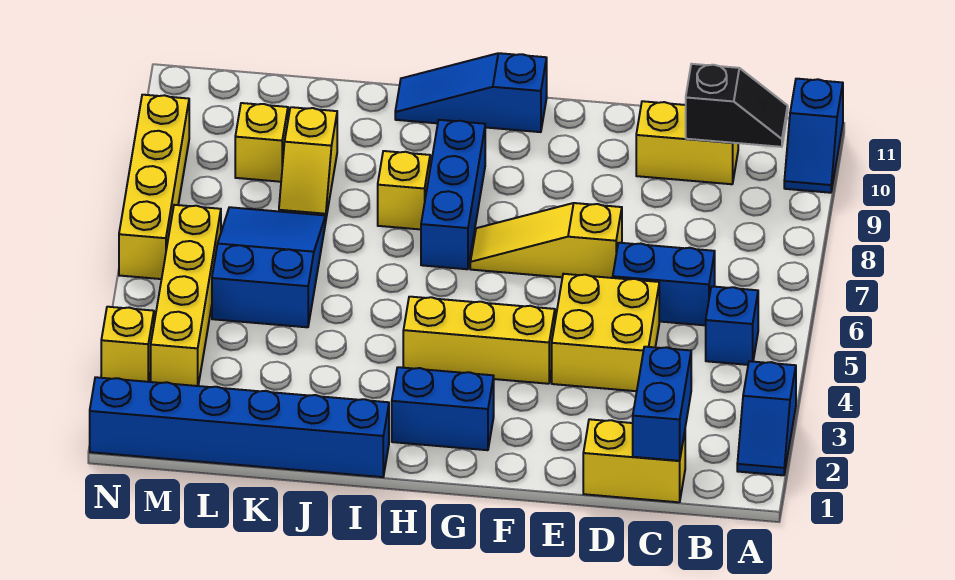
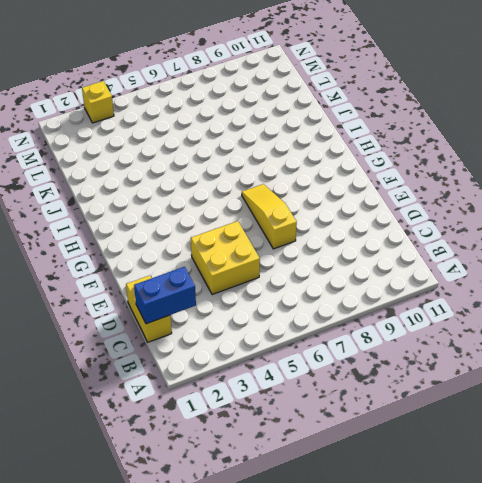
none -> blue 1x2 slope [737,361,796,475]
none -> blue 1x2 slope [784,79,843,193]
none -> blue 1x1 brick [706,286,758,365]

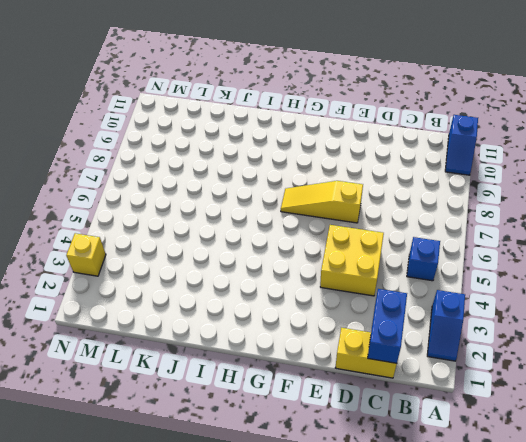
none -> blue 1x2 brick [613,243,715,325]
none -> yellow 1x2 brick [636,101,738,184]
none -> yellow 1x3 brick [403,297,555,384]

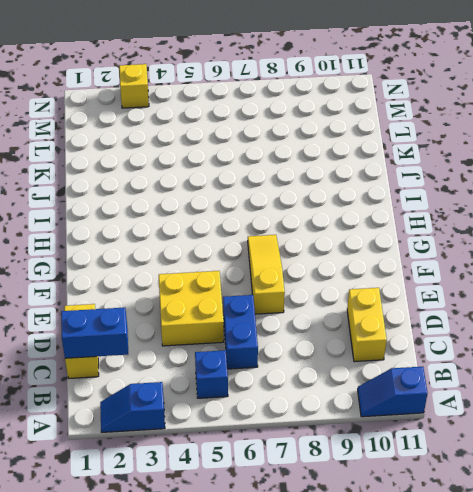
none -> yellow 1x3 brick [403,297,555,384]
none -> blue 1x2 brick [392,367,494,450]
none -> blue 1x3 slope [395,53,547,132]

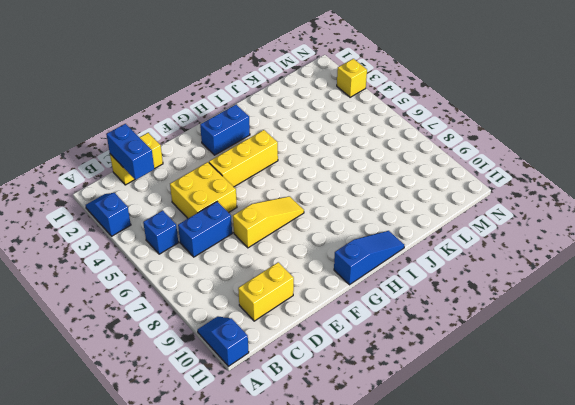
none -> blue 1x3 brick [421,120,485,269]
none -> blue 1x6 brick [90,377,389,477]
none -> yellow 1x1 brick [378,151,430,229]

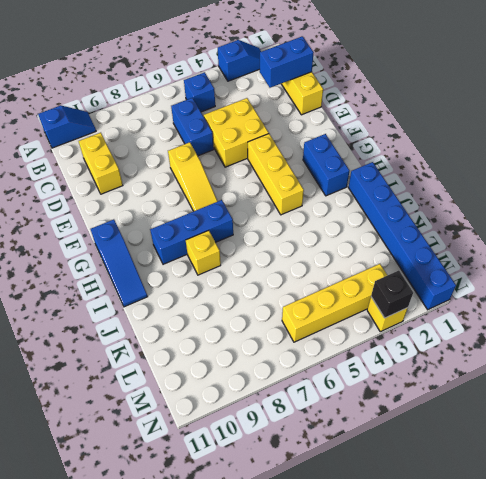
black 1x1 brick [371,270,413,318] -> none
none -> blue 2x3 slope [212,207,326,327]
none -> yellow 1x2 slope [279,107,337,217]
none -> yellow 1x1 brick [235,103,288,182]

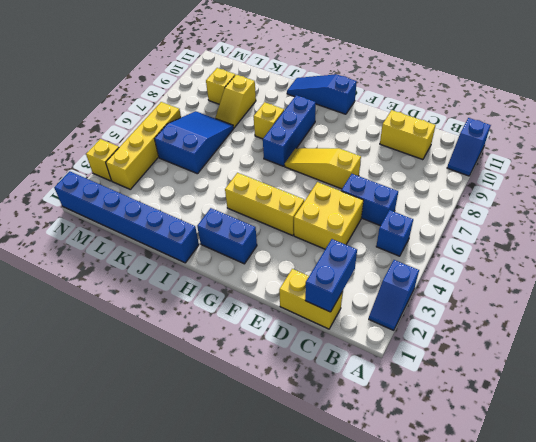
none -> yellow 1x4 brick [119,95,189,279]
none -> black 1x2 slope [686,64,788,147]

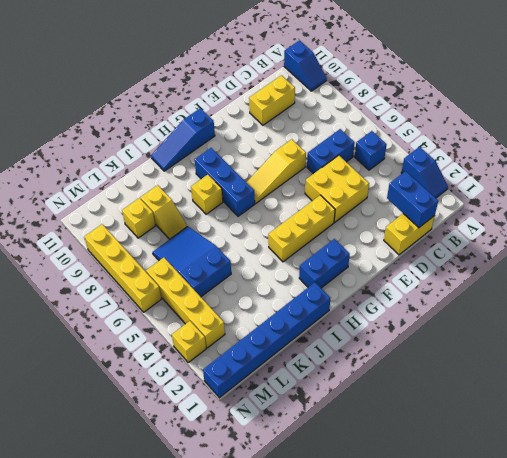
none -> black 1x2 slope [686,64,788,147]

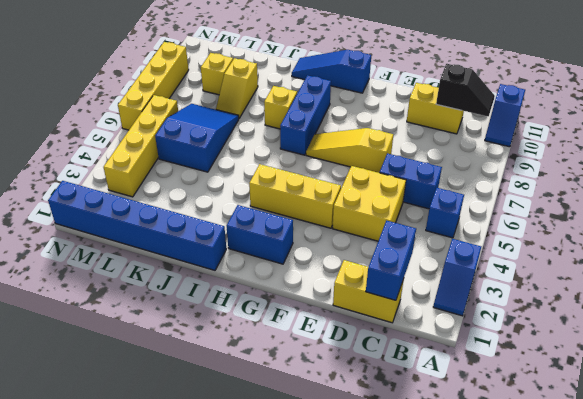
none -> yellow 1x1 brick [101,307,154,382]

